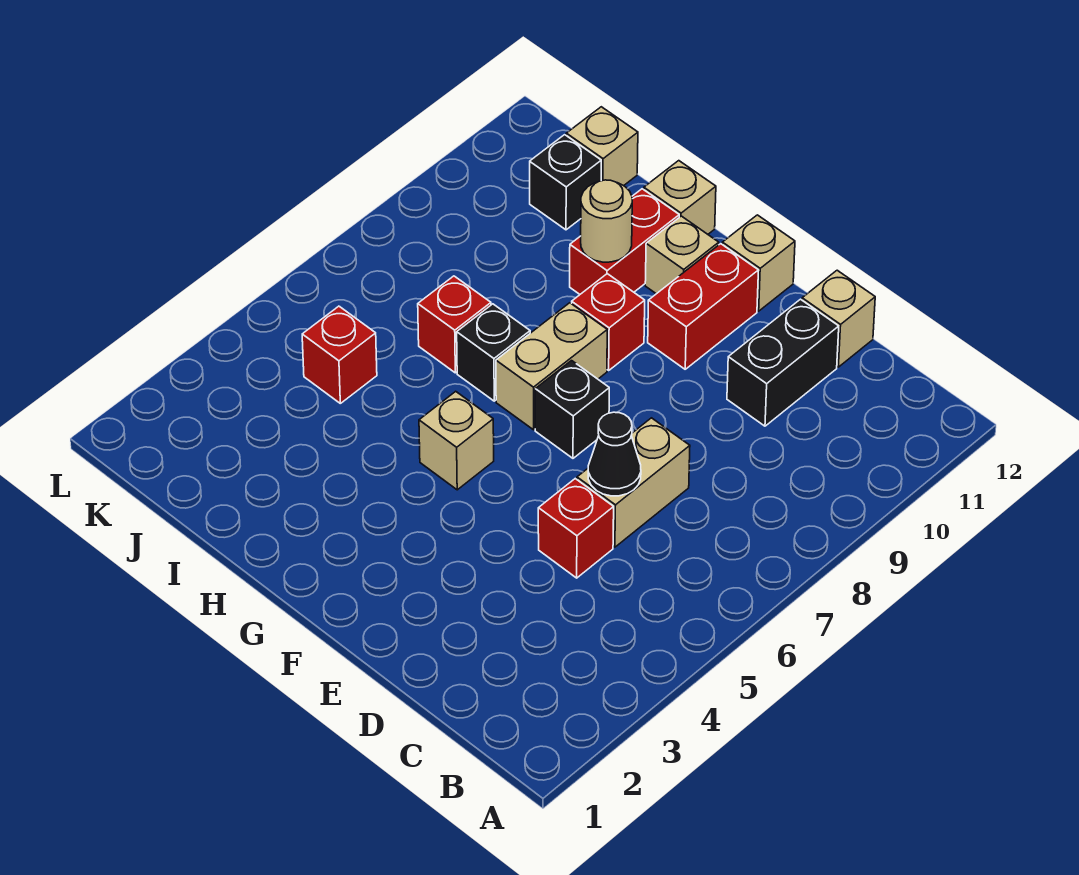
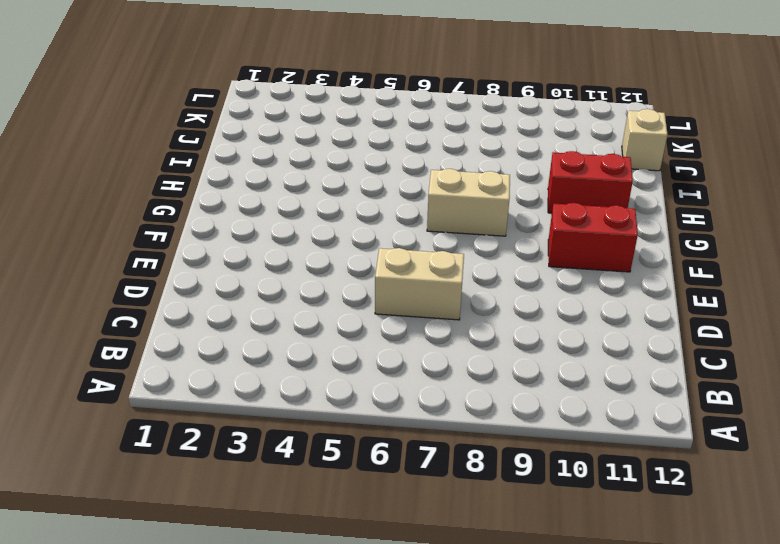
none -> red 1x1 brick [538,479,614,578]
none -> black 1x2 brick [727,299,839,426]
none -> tan 1x1 brick [802,270,875,367]

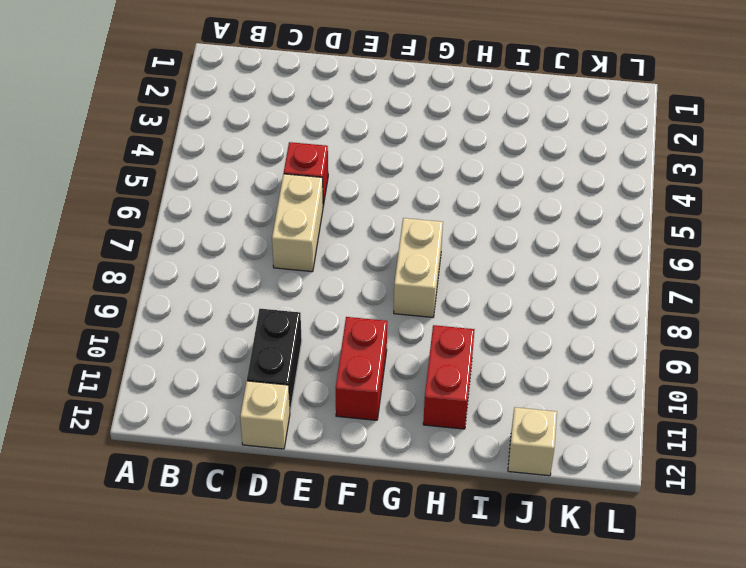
none -> black 1x1 brick [535,361,609,458]
none -> tan 1x1 brick [722,215,795,311]
none -> tan 1x1 brick [419,391,494,490]

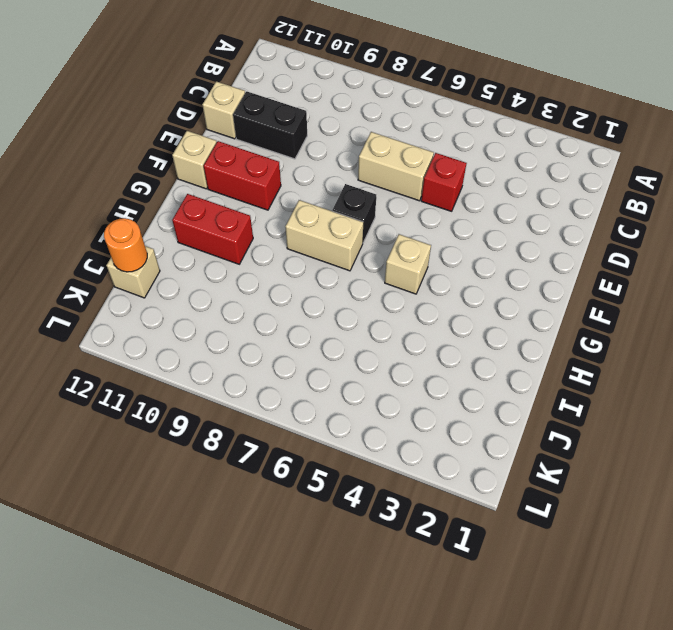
orange 1x1 round brick [104,218,147,272] -> none
none -> red 1x1 brick [572,274,645,370]
none -> tan 1x1 brick [645,216,719,294]
none -> black 1x1 brick [457,304,530,401]

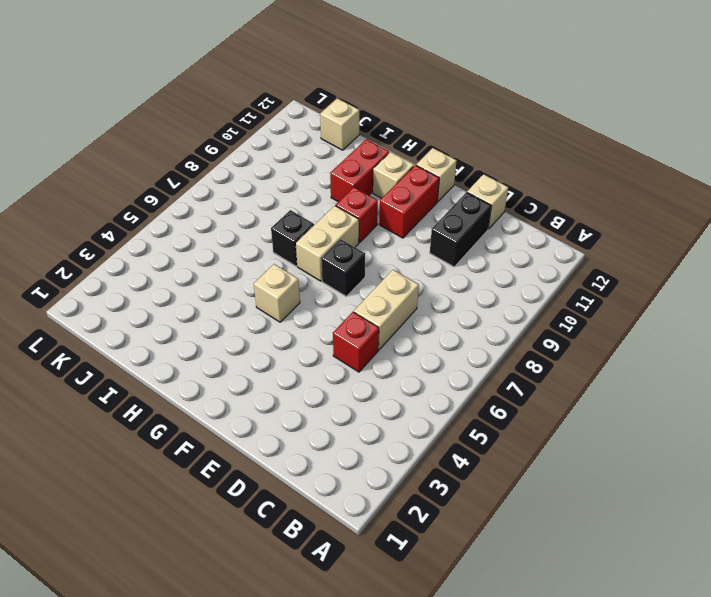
none -> tan 1x1 brick [644,161,716,234]
none -> red 1x1 brick [418,276,491,373]
none -> red 1x1 brick [302,306,377,403]

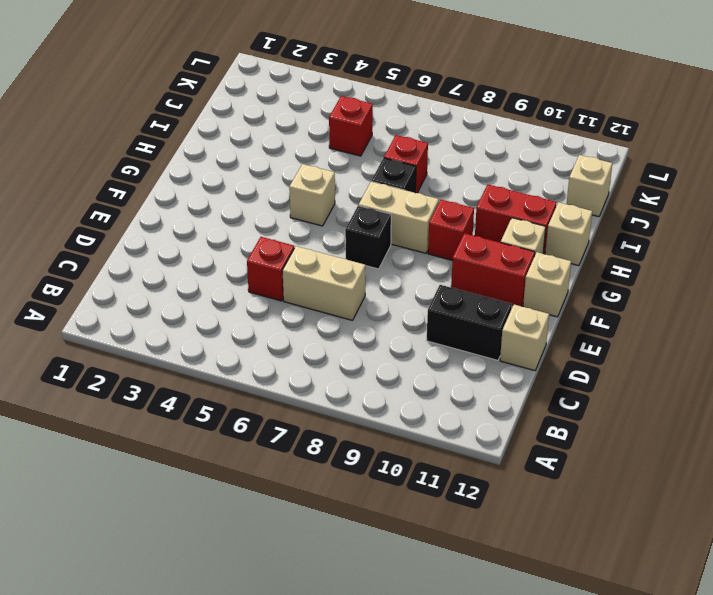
none -> black 1x1 brick [530,135,601,230]
none -> black 1x1 cone [588,412,641,496]
none -> tan 1x1 round brick [581,180,632,262]

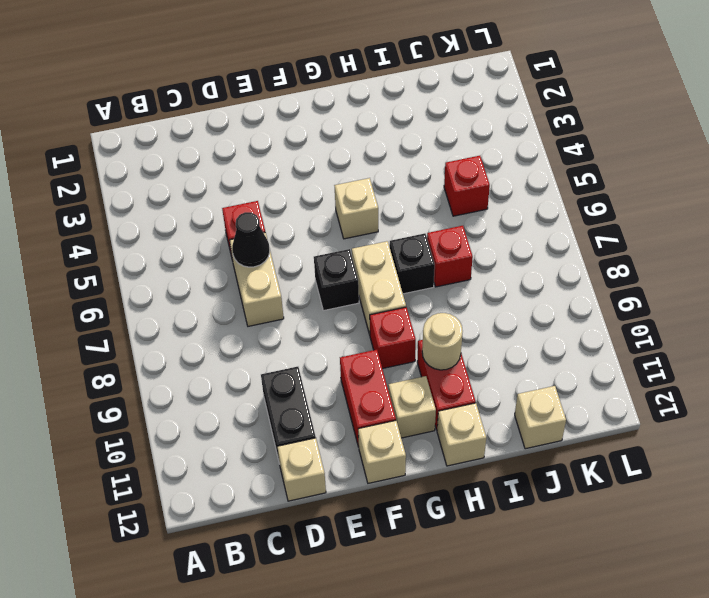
none -> black 1x1 brick [530,135,601,230]

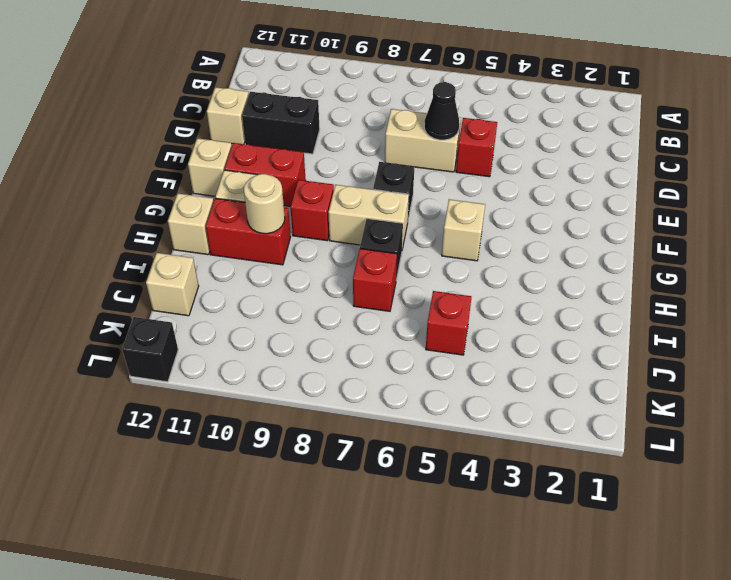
black 1x1 brick [122,317,178,382] -> black 1x1 brick moved to [530,135,601,230]

